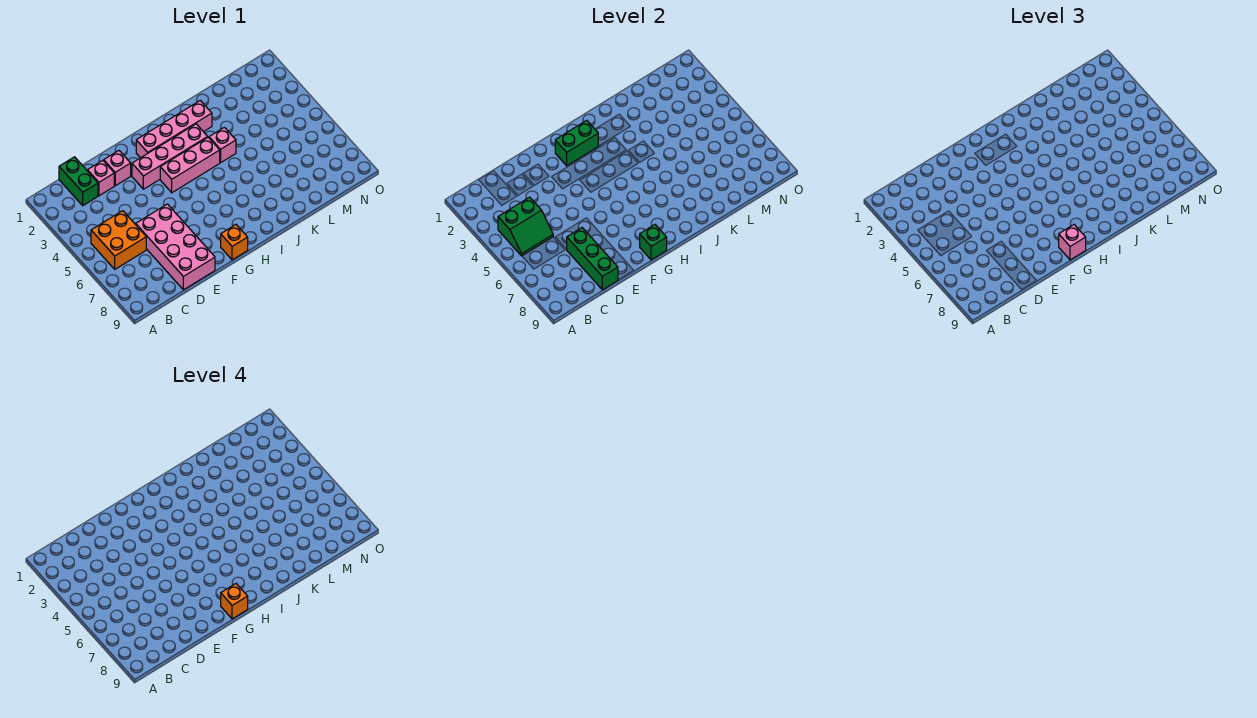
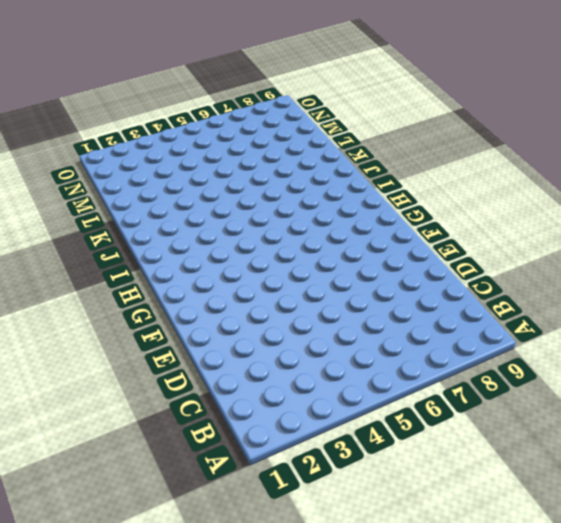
none -> orange 2x2 brick [91,211,146,269]
none -> green 1x2 brick [59,157,98,206]
none -> pink 1x1 brick [87,160,114,196]

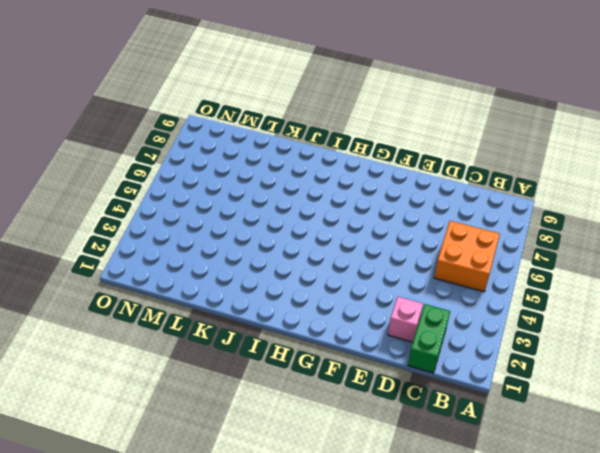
none -> pink 2x4 brick [136,204,215,290]
none -> pink 1x1 brick [104,151,131,186]
none -> pink 1x4 brick [132,124,208,189]

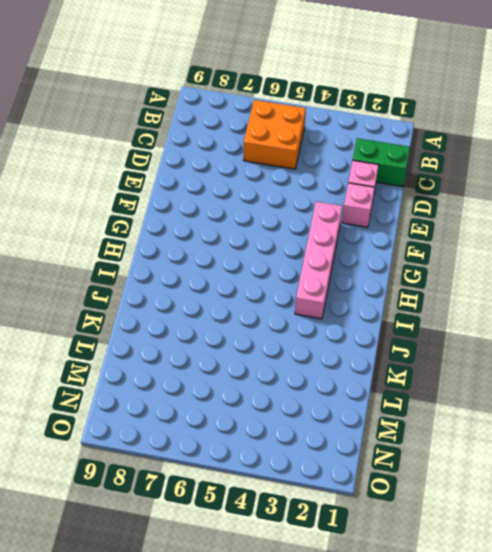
none -> pink 2x4 brick [136,204,215,290]
none -> pink 1x4 brick [136,100,212,158]
none -> pink 1x3 brick [160,137,220,193]

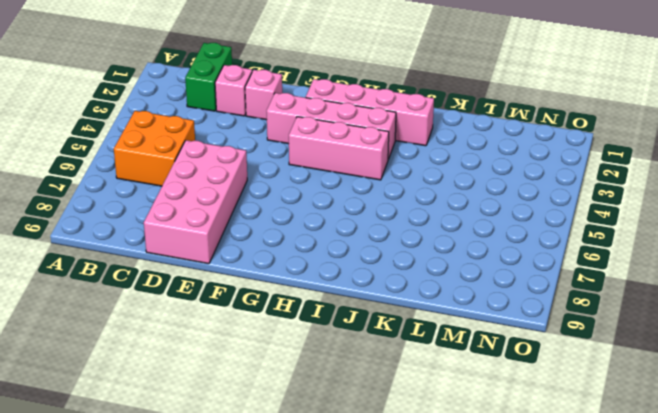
none -> orange 1x1 brick [221,225,248,260]
none -> pink 1x1 brick [209,127,236,163]
none -> green 2x2 slope [498,197,553,256]

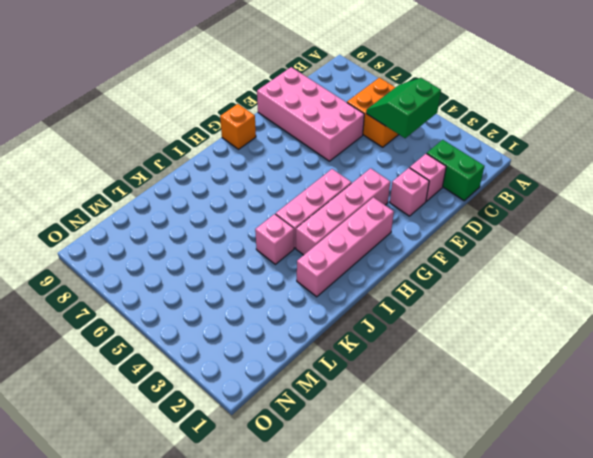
none -> green 1x3 brick [566,228,618,290]
none -> green 1x2 brick [555,121,598,166]
none -> green 1x1 brick [640,225,667,260]

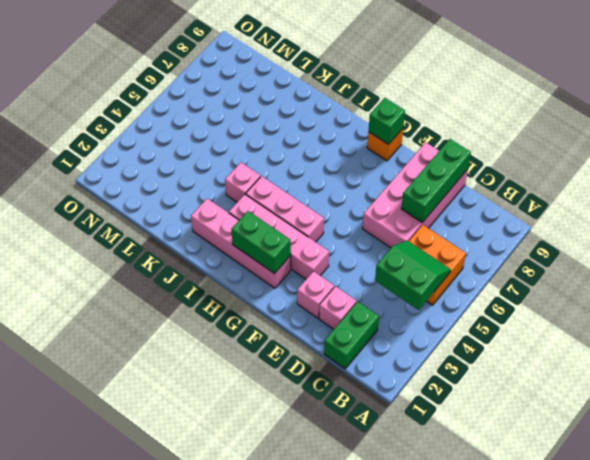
none -> pink 1x1 brick [1059,225,1086,260]
none -> orange 1x1 brick [221,584,248,619]

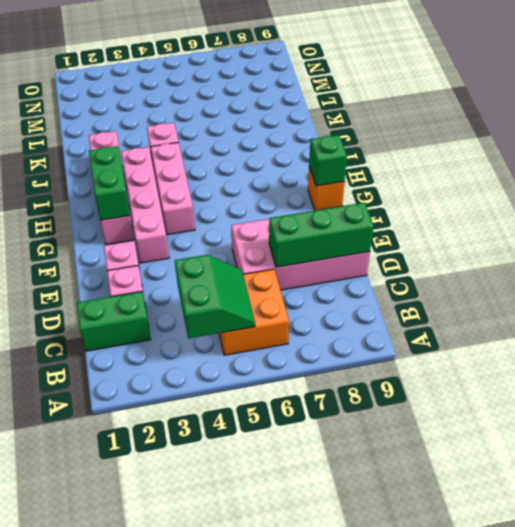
none -> pink 1x1 brick [1059,225,1086,260]
none -> orange 1x1 brick [221,584,248,619]

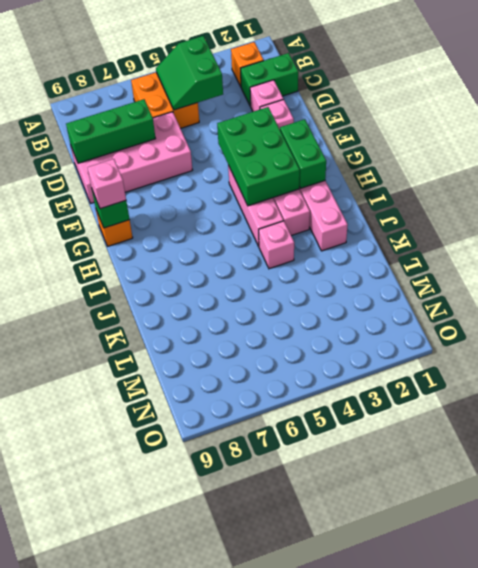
orange 1x1 brick [231,42,264,86] -> orange 1x1 brick moved to [221,584,248,619]
green 2x3 brick [217,107,300,206] -> none

